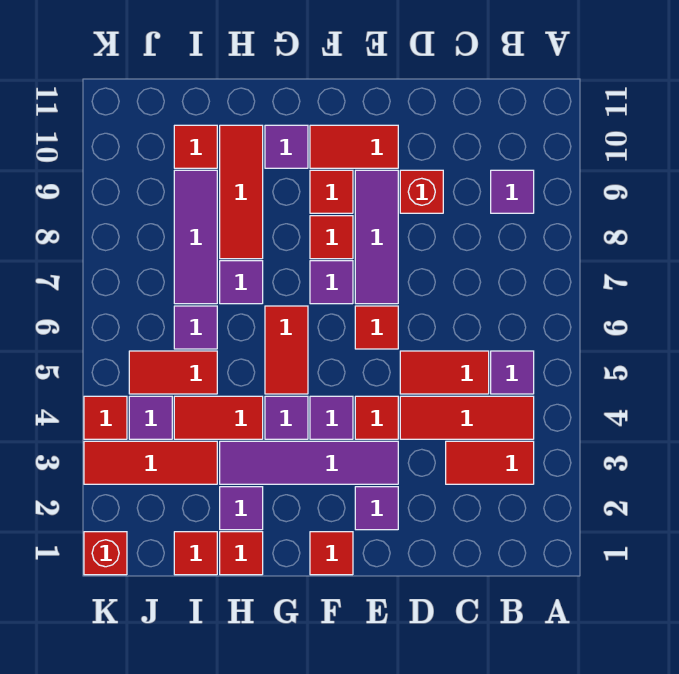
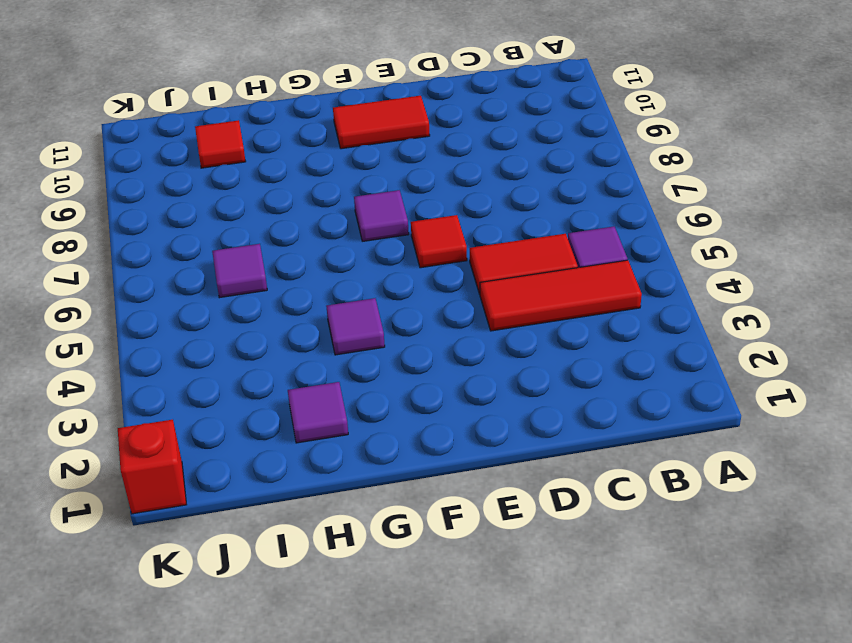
none -> red 1x2 tile [446,441,534,484]
none -> purple 1x1 tile [491,170,534,213]
none -> red 1x1 brick [400,170,443,213]
none -> purple 1x1 tile [355,487,398,530]

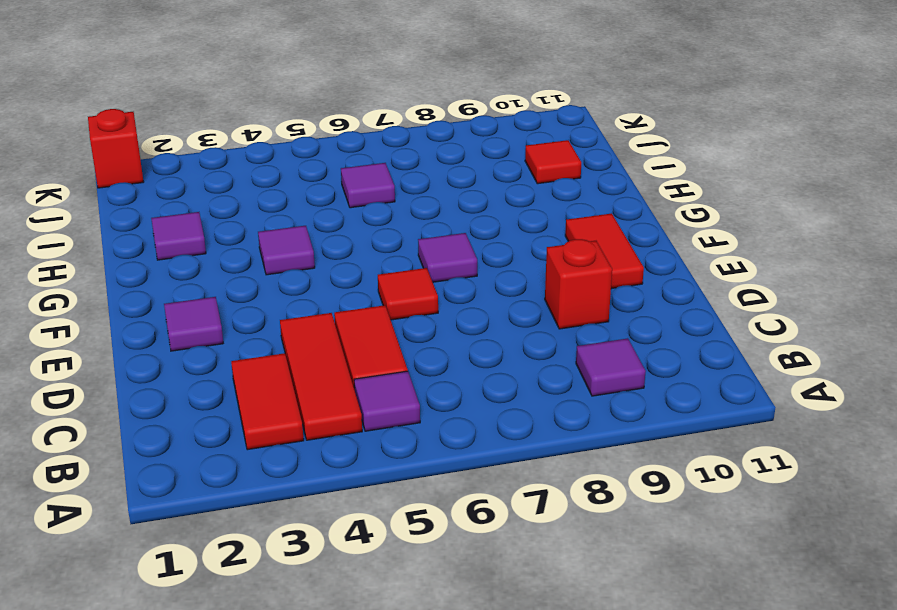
none -> purple 1x4 tile [220,441,398,484]
none -> red 1x1 tile [355,396,398,439]
none -> purple 1x3 tile [355,170,398,304]
none -> red 1x1 tile [310,532,353,575]

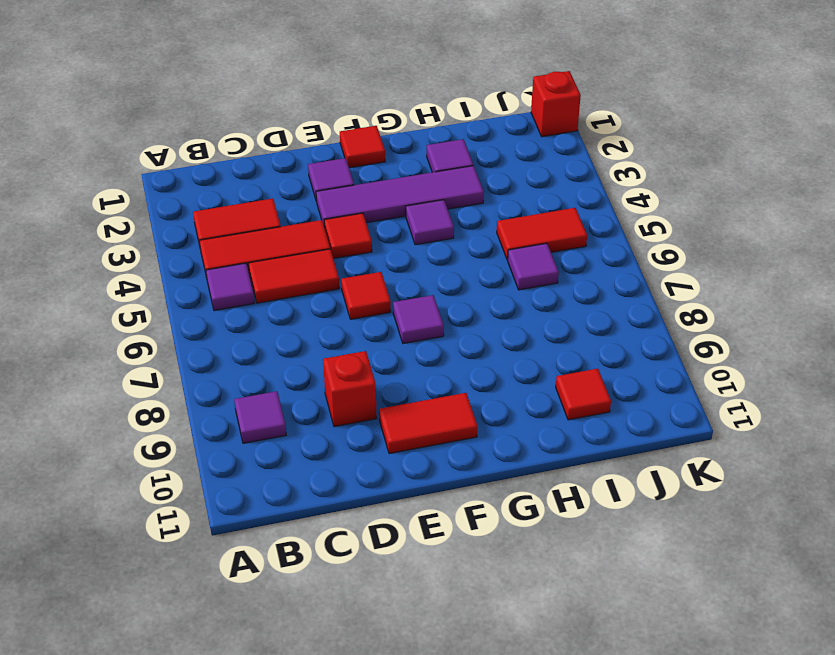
none -> purple 1x3 tile [355,170,398,304]
none -> purple 1x1 tile [310,396,353,439]
none -> red 1x1 tile [310,216,353,259]
none -> red 1x1 tile [310,170,353,213]

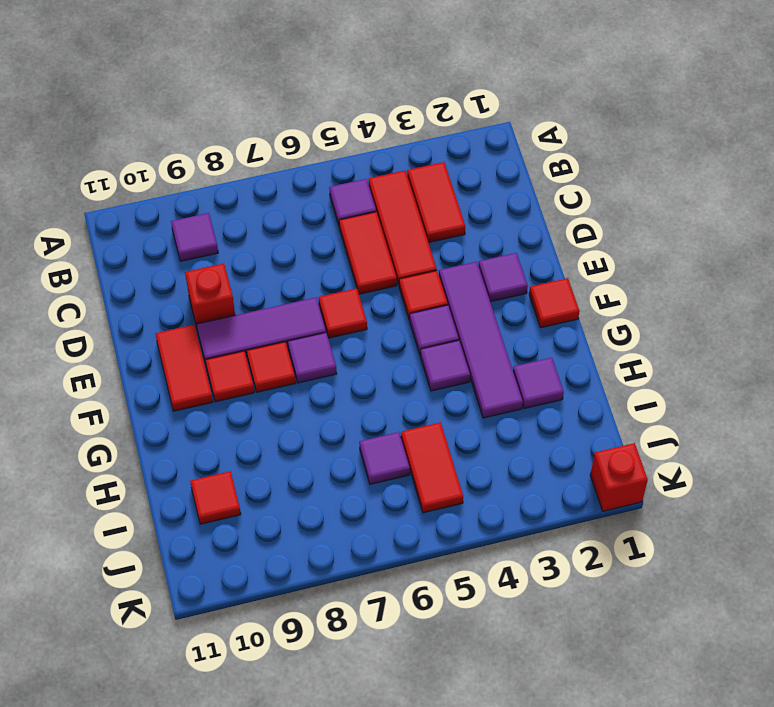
none -> red 1x2 tile [265,306,308,394]
none -> purple 1x1 tile [265,125,308,168]
none -> red 1x1 tile [220,532,263,575]
none -> red 1x2 tile [174,396,263,439]

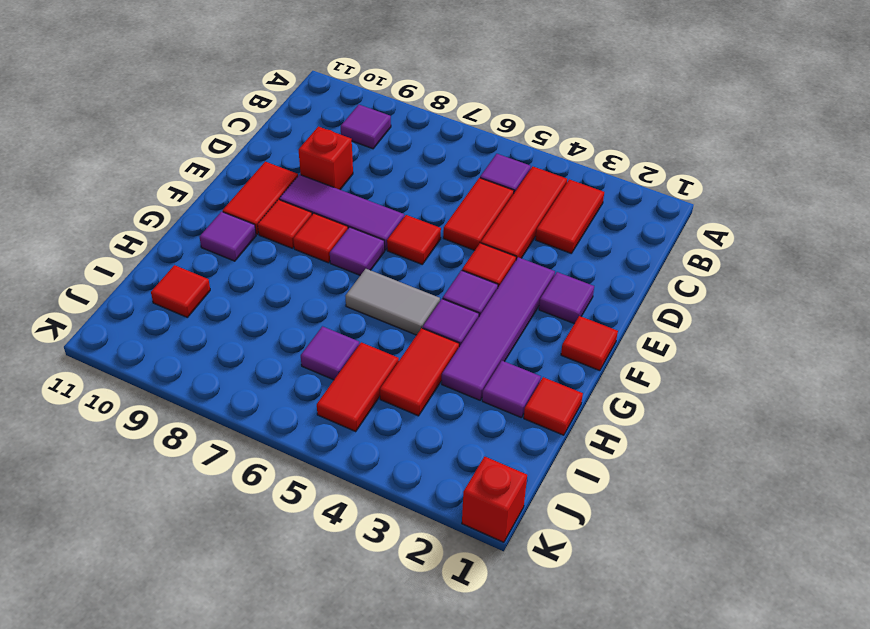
grey 1x2 tile [345,269,440,335] -> red 1x2 tile [265,306,308,394]
none -> purple 1x1 tile [220,261,263,304]
none -> red 1x3 tile [220,125,263,259]
none -> red 1x1 tile [174,532,217,575]
none -> red 1x3 tile [84,441,217,484]

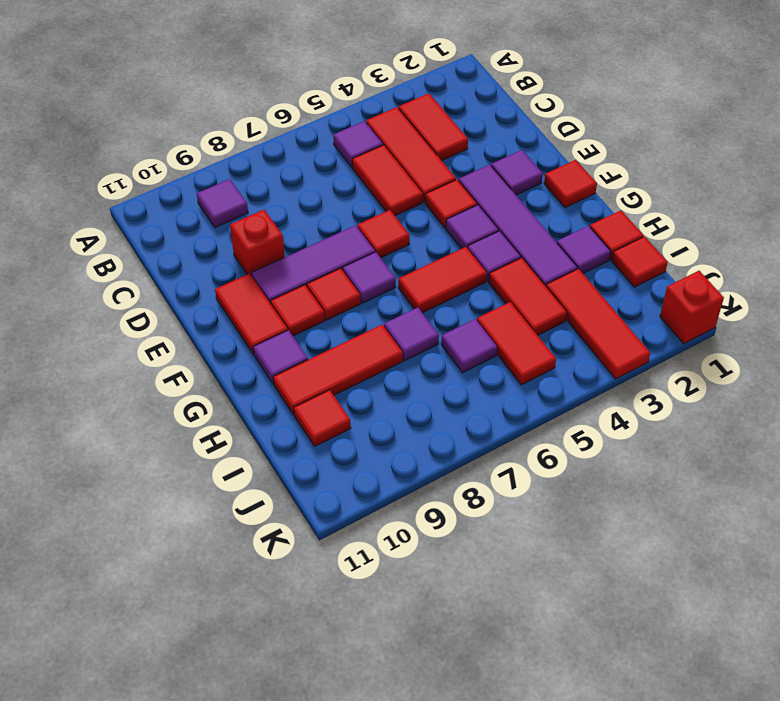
none -> purple 1x3 tile [174,170,217,304]
none -> purple 1x1 tile [129,396,172,439]
none -> red 1x1 tile [84,396,127,439]

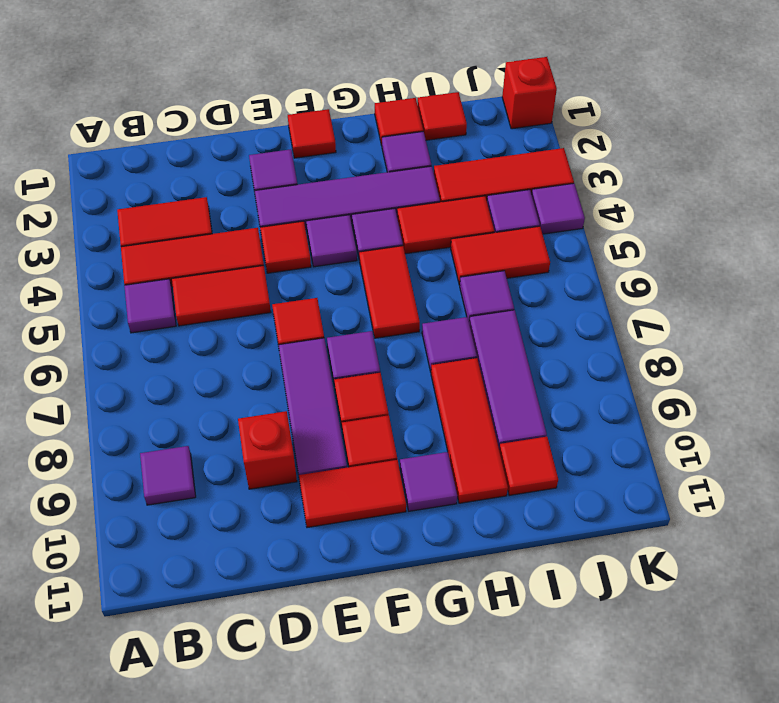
purple 1x1 tile [531,183,585,234] -> red 1x1 tile [84,396,127,439]

